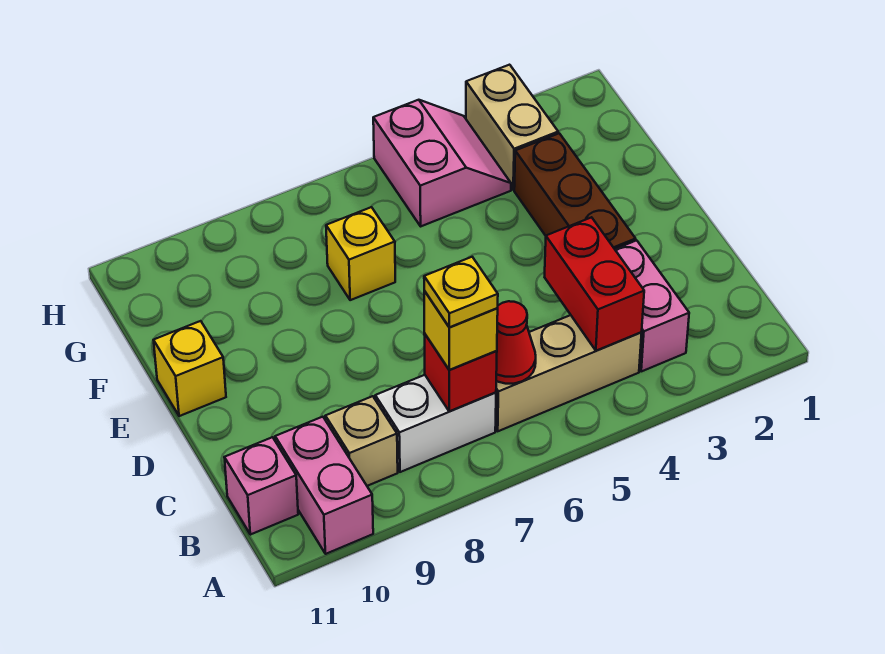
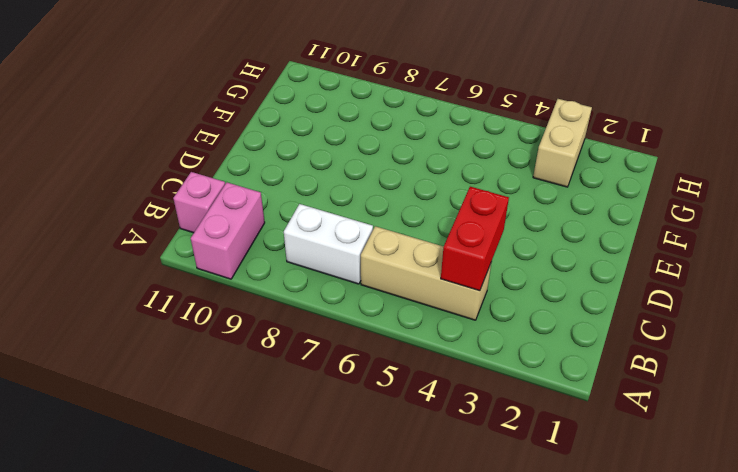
none -> pink 1x2 brick [615,240,689,371]
none -> tan 1x1 brick [325,396,398,486]
none -> brown 1x3 brick [514,133,636,249]

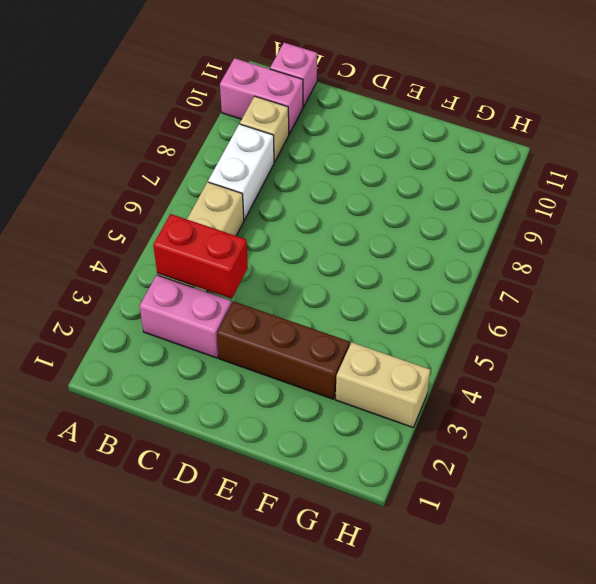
none -> yellow 1x1 brick [154,321,226,416]
none -> yellow 1x1 brick [326,207,395,300]
none -> pink 2x2 slope [373,100,511,226]

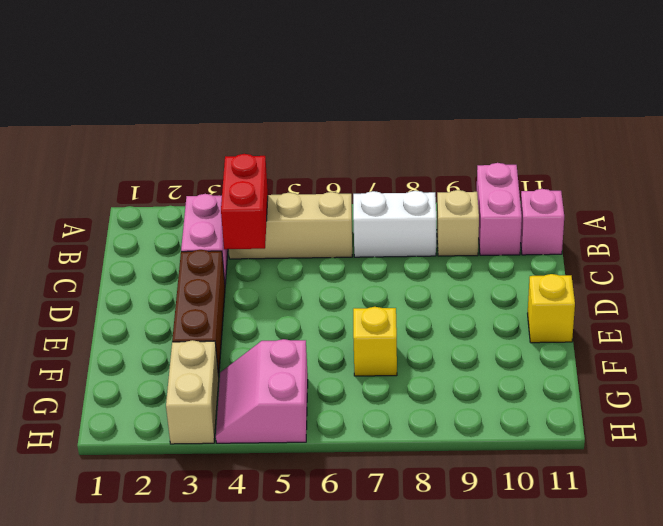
none -> red 1x1 cone [496,301,536,384]
none -> red 1x1 brick [424,334,497,411]
none -> yellow 1x1 brick [424,291,498,370]

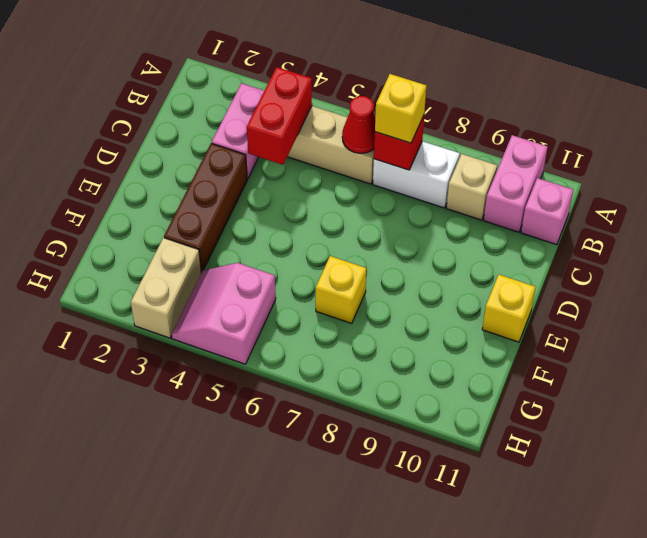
none -> yellow 1x1 plate [424,257,498,327]

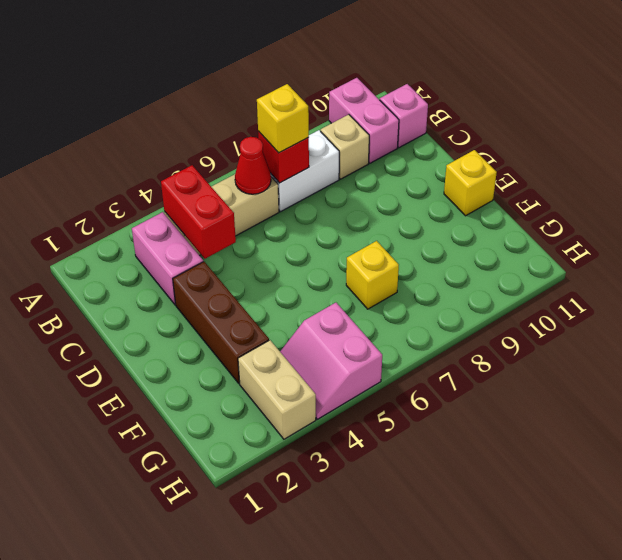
none -> yellow 1x1 plate [424,257,498,327]

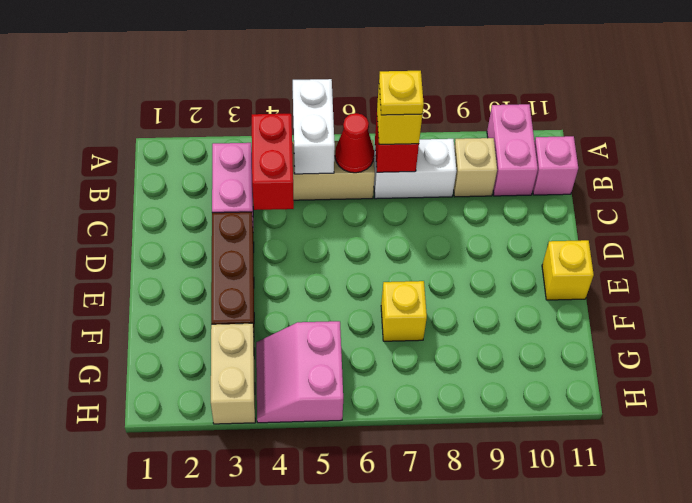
white 1x2 brick [293,79,335,174] -> none

